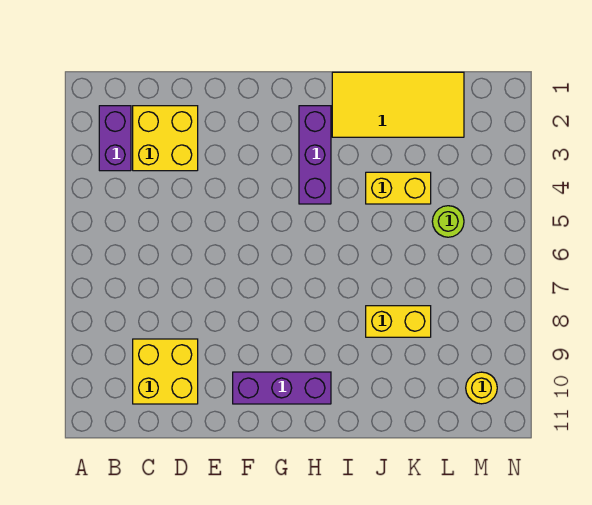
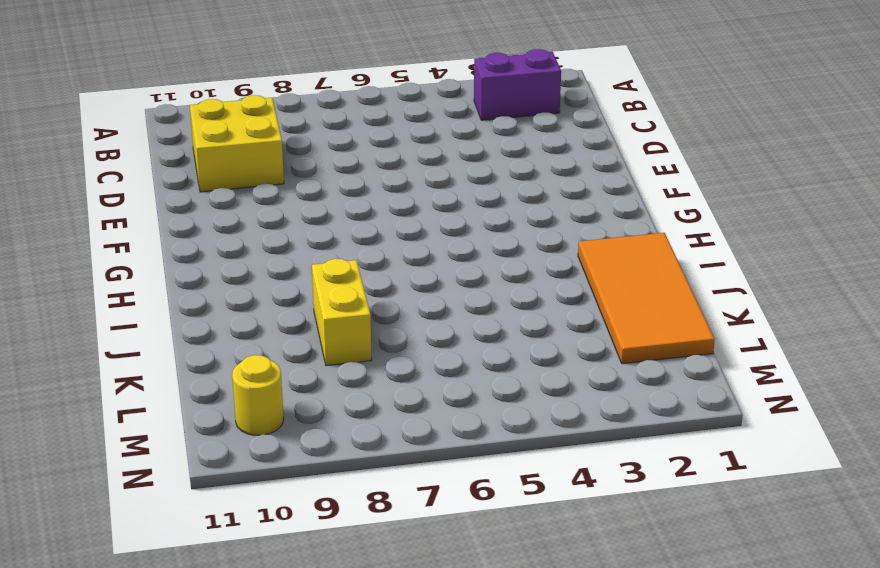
orange 2x4 tile [578,233,715,364] -> yellow 2x4 tile [332,72,464,137]
none -> yellow 2x2 brick [133,106,198,171]
none -> purple 1x3 brick [233,372,331,404]

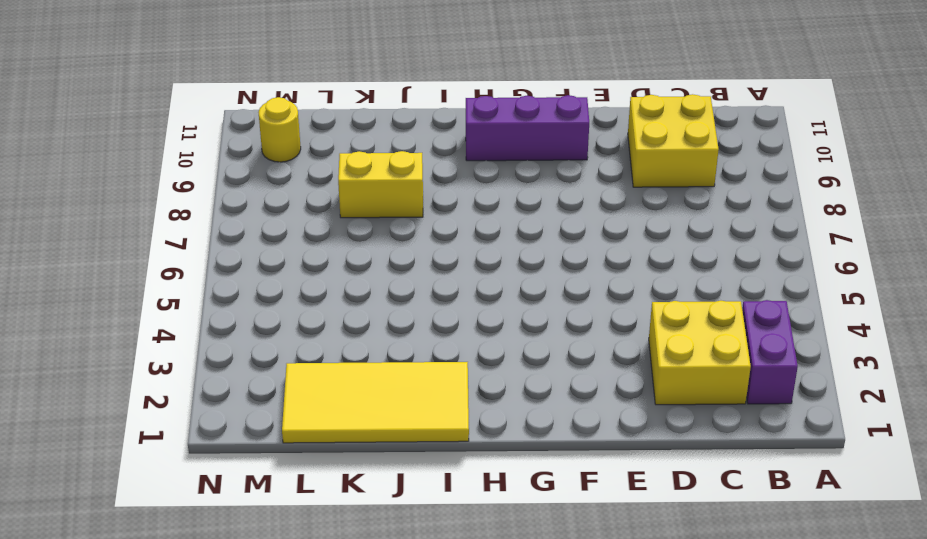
none -> purple 1x3 brick [299,106,331,204]
none -> yellow 1x2 brick [366,172,431,204]

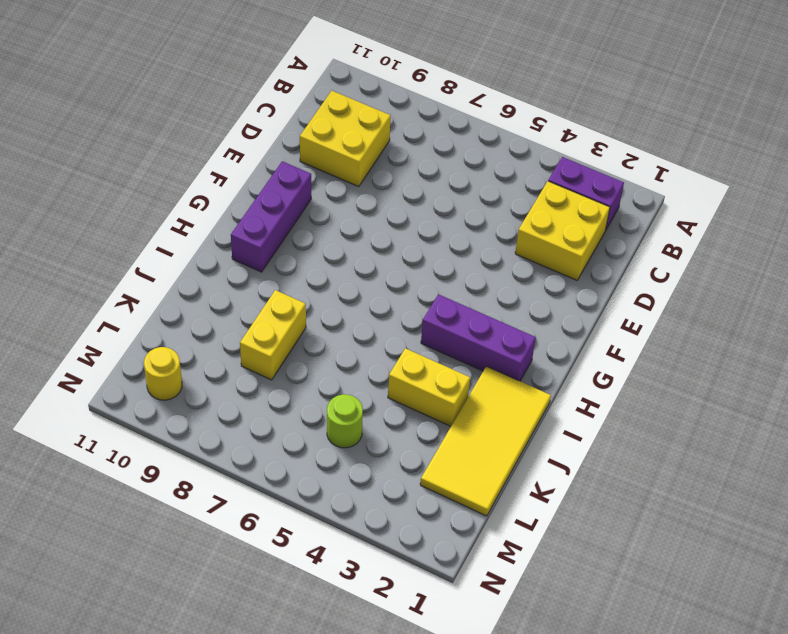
yellow 1x2 brick [388,348,470,426] -> yellow 1x2 brick turned to [366,172,431,204]

